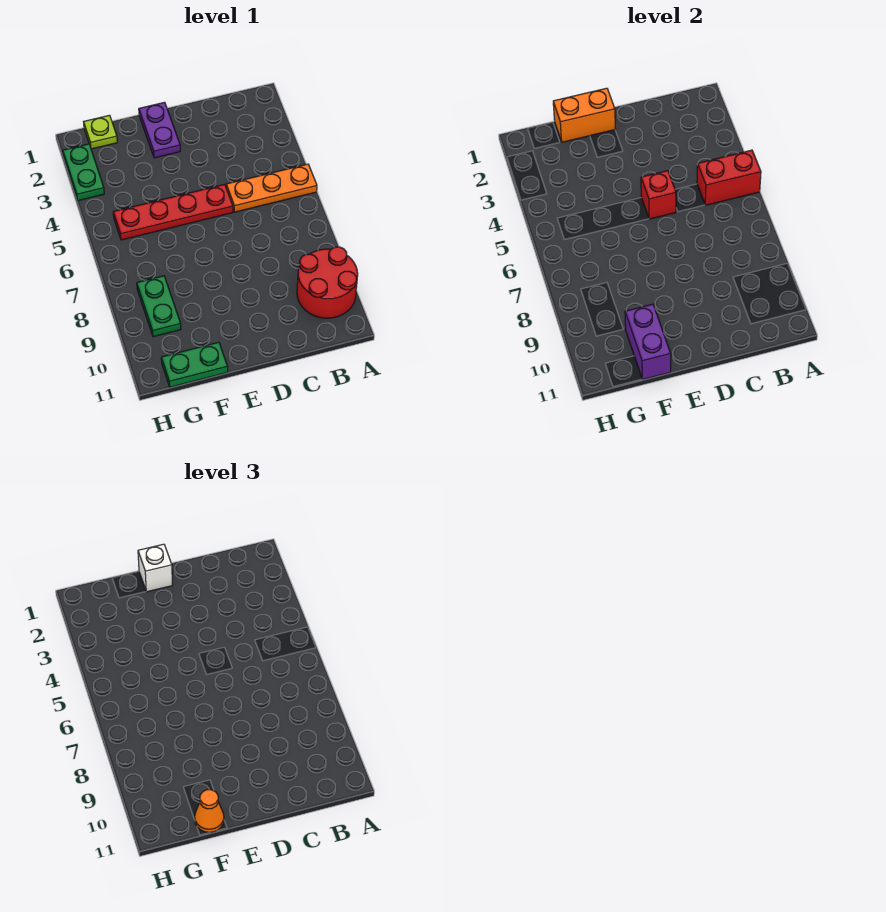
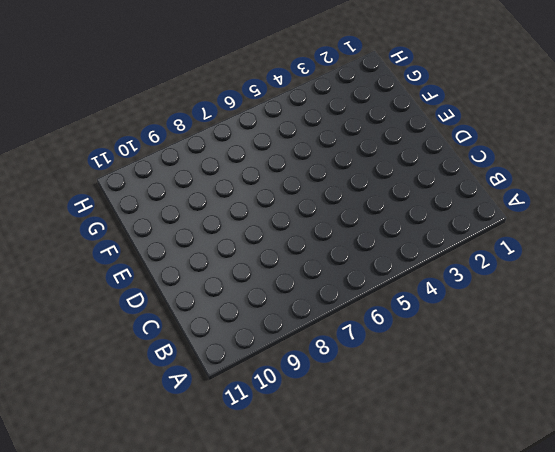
none -> orange 1x3 plate [226,164,317,212]
none -> red 2x2 round brick [297,247,358,318]
none -> red 1x4 plate [113,184,233,240]

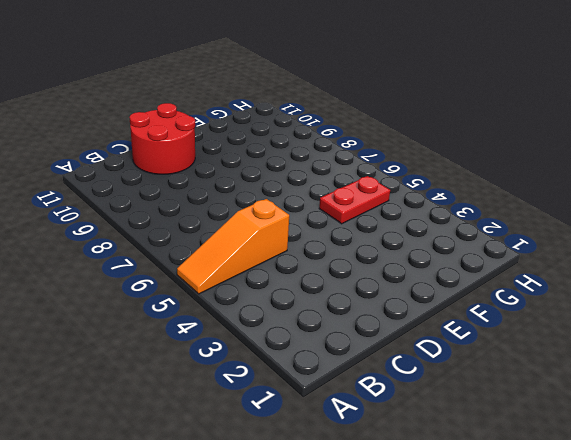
orange 1x3 slope [177,199,289,294] -> orange 1x3 plate [226,164,317,212]
red 2x2 round brick [130,103,195,174] -> red 2x2 round brick moved to [297,247,358,318]
red 1x2 plate [319,176,390,224] -> red 1x4 plate [113,184,233,240]
none -> purple 1x2 plate [139,102,180,158]
none -> green 1x2 plate [161,342,228,387]
none -> lime 1x1 plate [84,115,117,149]

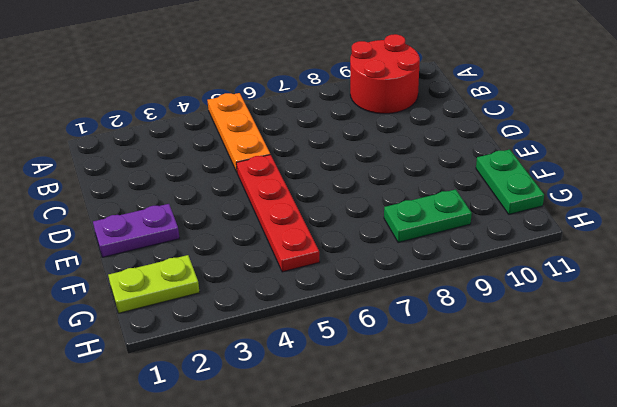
lime 1x2 plate [108,255,200,313] -> lime 1x1 plate [84,115,117,149]
none -> green 1x2 plate [63,144,104,201]
none -> red 1x2 brick [697,150,761,205]
none -> red 1x1 brick [641,171,676,219]

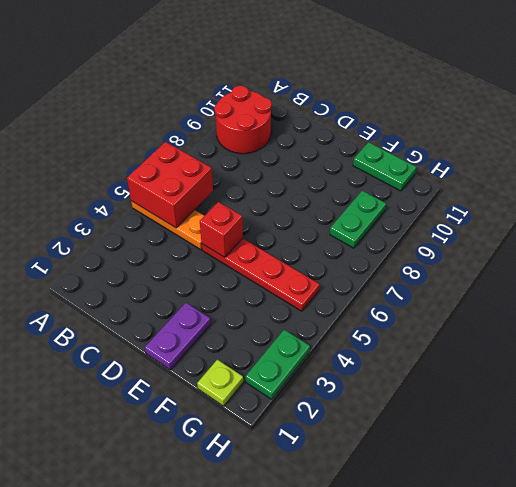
red 2x2 brick [127,142,213,228] -> red 1x2 brick [697,150,761,205]
none -> orange 1x2 brick [553,88,615,142]
none -> purple 1x2 brick [625,304,671,380]
none -> white 1x1 brick [138,544,172,592]

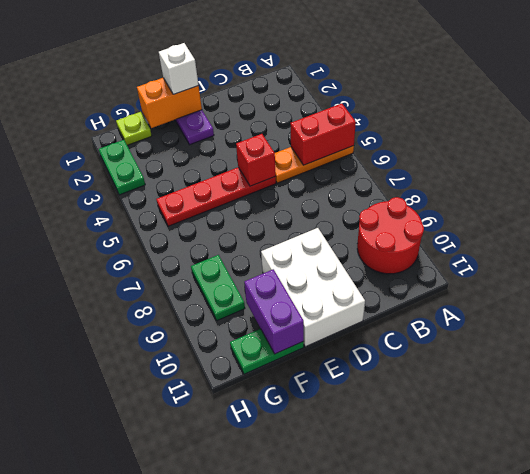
white 2x3 brick [261,228,365,347] -> none
none -> orange 1x1 cone [194,790,224,832]

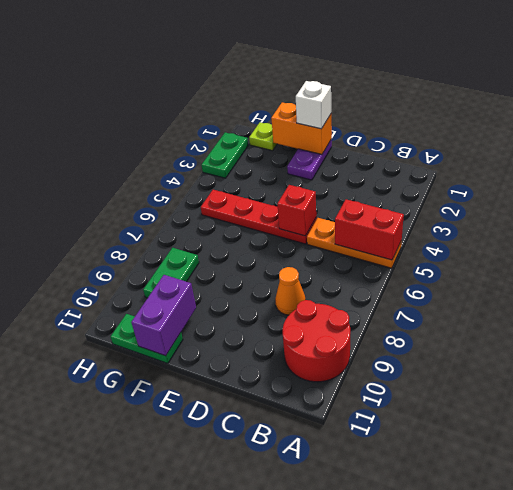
orange 1x1 cone [275,267,306,315] -> orange 1x1 cone moved to [194,790,224,832]

